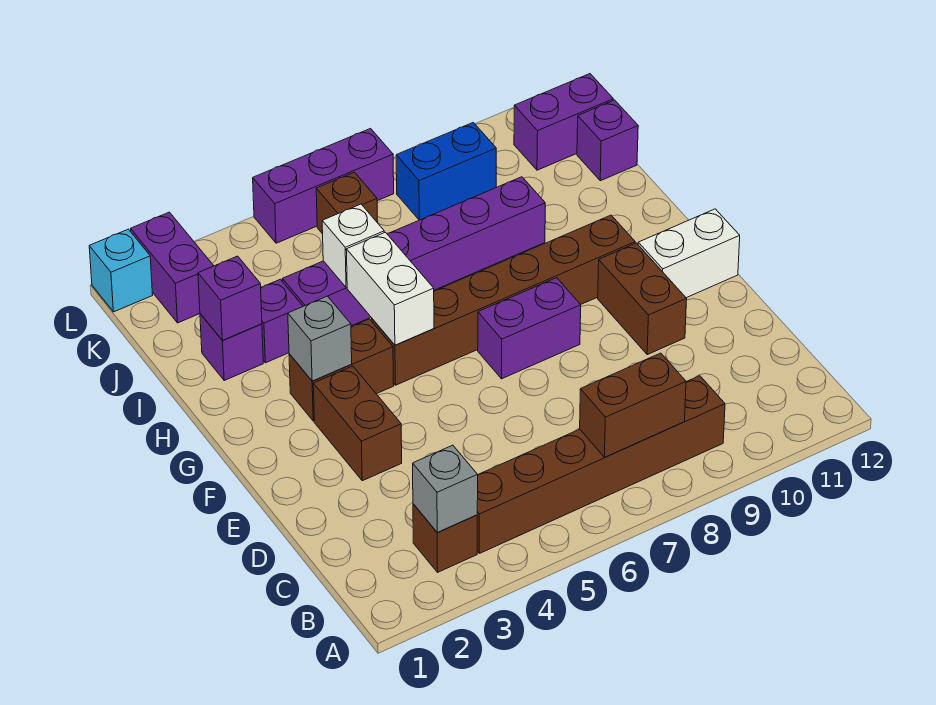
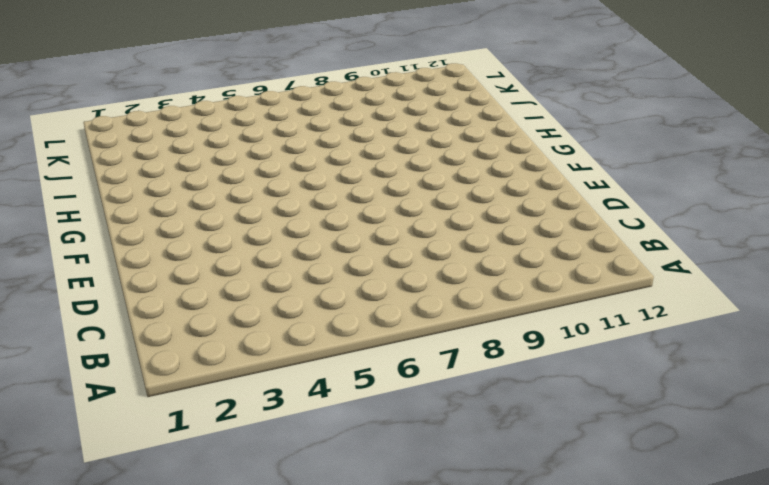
none -> brown 1x1 brick [413,504,477,572]
none -> brown 1x6 brick [477,376,725,553]
none -> brown 1x2 brick [313,366,402,481]

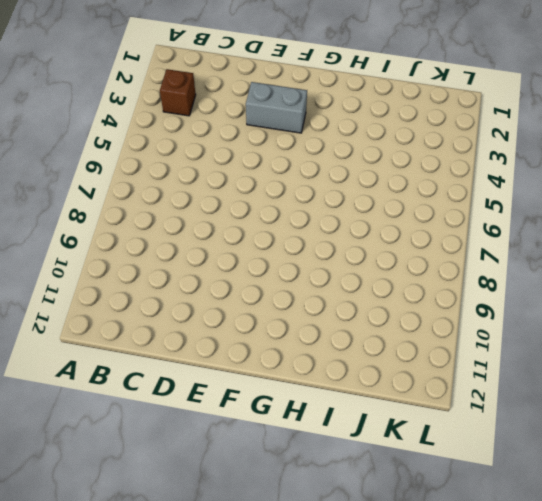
grey 1x2 brick [246,82,307,133] -> brown 1x2 brick [313,366,402,481]
none -> brown 1x6 brick [477,376,725,553]
none -> brown 1x2 brick [598,243,687,355]
none -> purple 1x2 brick [478,278,581,379]

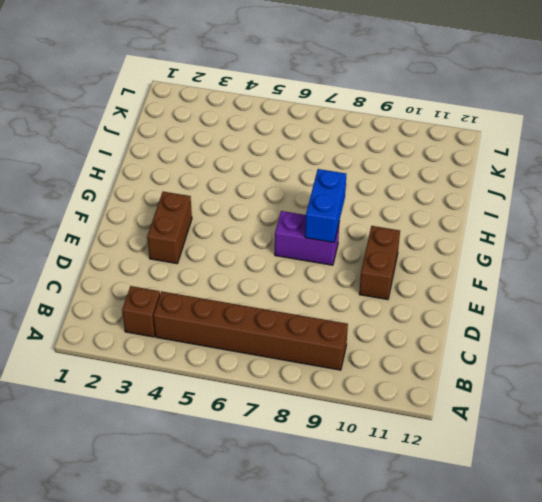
blue 1x2 brick [305,169,346,243] -> blue 1x2 brick turned to [396,123,496,220]
none -> white 1x2 brick [638,209,740,298]
none -> brown 1x2 brick [289,319,394,421]
none -> brown 1x6 brick [372,215,635,385]

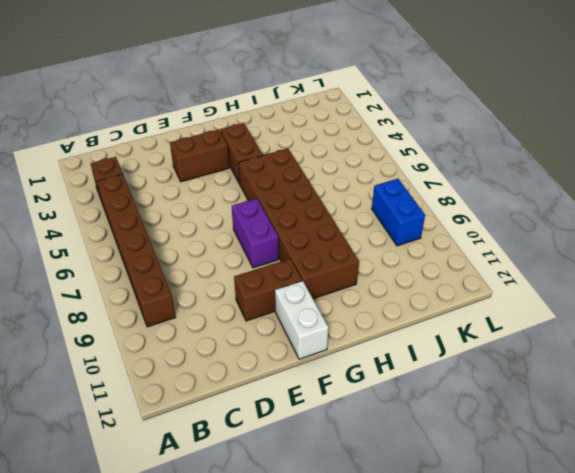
brown 2x6 brick [239,149,359,299] -> brown 1x6 brick [372,215,635,385]
none -> purple 1x1 brick [200,314,263,380]
none -> purple 1x1 brick [261,279,303,363]
none -> purple 1x6 brick [282,177,545,326]

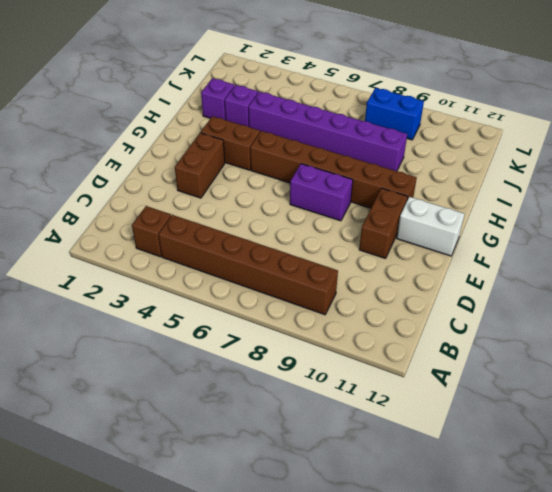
none -> purple 1x1 brick [577,100,638,181]
none -> purple 1x2 brick [131,212,214,323]
none -> brown 1x1 brick [316,172,378,234]

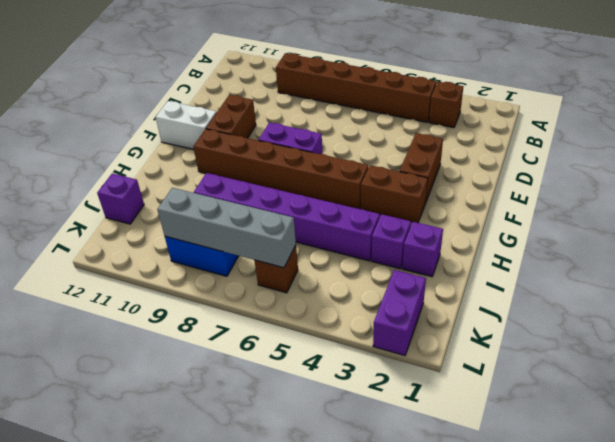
grey 1x4 brick [157,188,296,268] -> none
none -> purple 1x2 brick [514,74,613,170]
none -> cyan 1x1 brick [89,229,153,312]
none -> purple 1x3 brick [253,129,394,243]

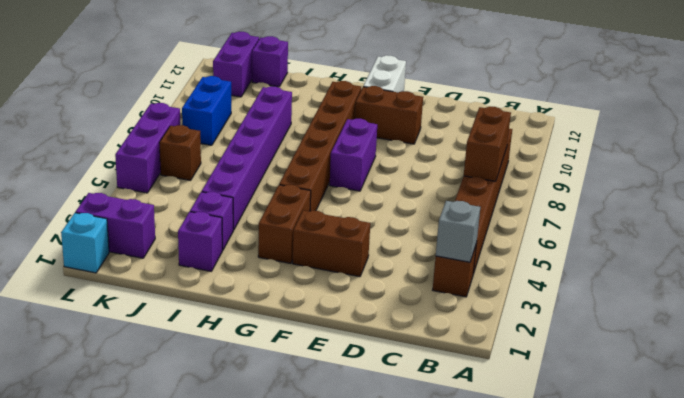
none -> grey 1x1 brick [288,296,352,381]
none -> white 1x2 brick [346,232,434,345]
none -> purple 1x1 brick [198,256,262,341]

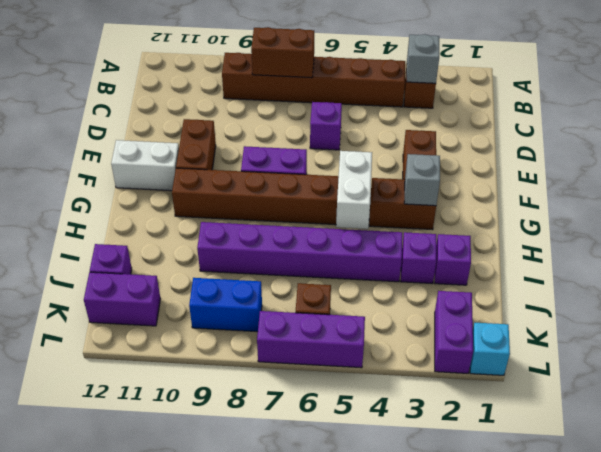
purple 1x1 brick [310,102,342,150] -> purple 1x1 brick moved to [198,256,262,341]
none -> white 1x1 brick [322,204,384,288]

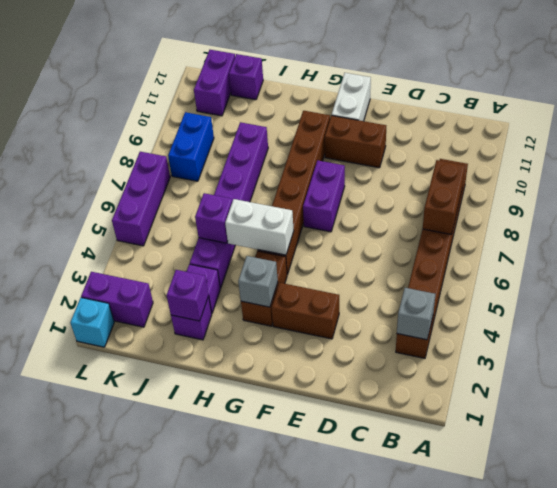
purple 1x1 brick [195,193,232,243] -> white 1x1 brick [322,204,384,288]
none -> brown 1x1 brick [316,172,378,234]

